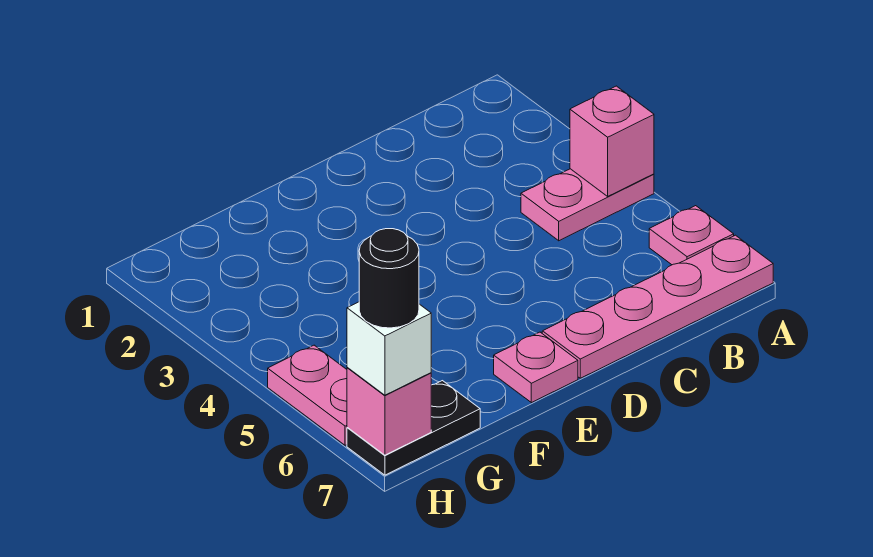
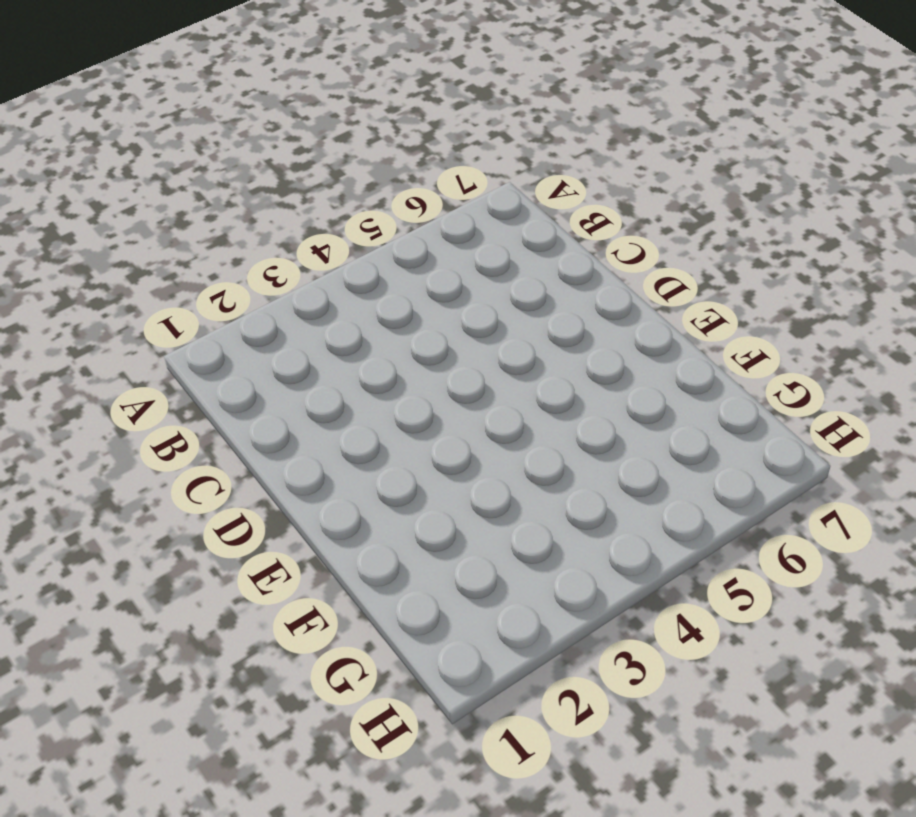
none -> pink 1x2 plate [521,169,654,241]
none -> pink 1x1 plate [649,206,734,265]

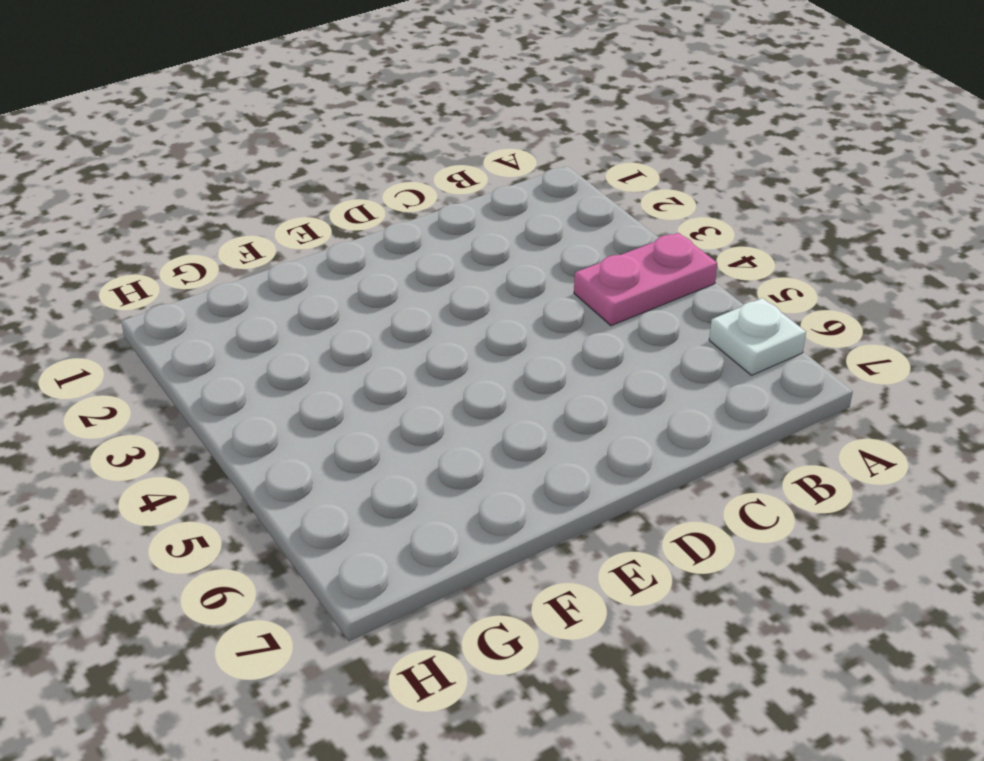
white 1x1 plate [709,298,806,375] -> pink 1x1 plate [649,206,734,265]
none -> pink 1x4 plate [542,235,773,378]
none -> pink 1x1 plate [494,332,578,403]

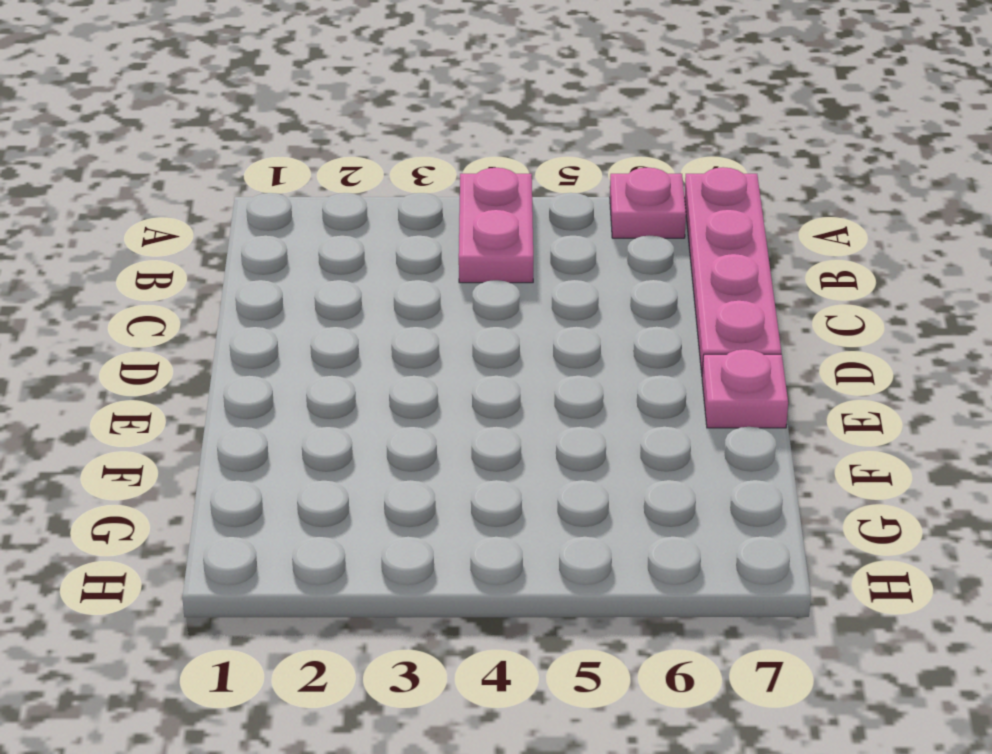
none -> black 1x2 plate [347,381,480,475]
none -> pink 1x2 plate [268,345,347,445]

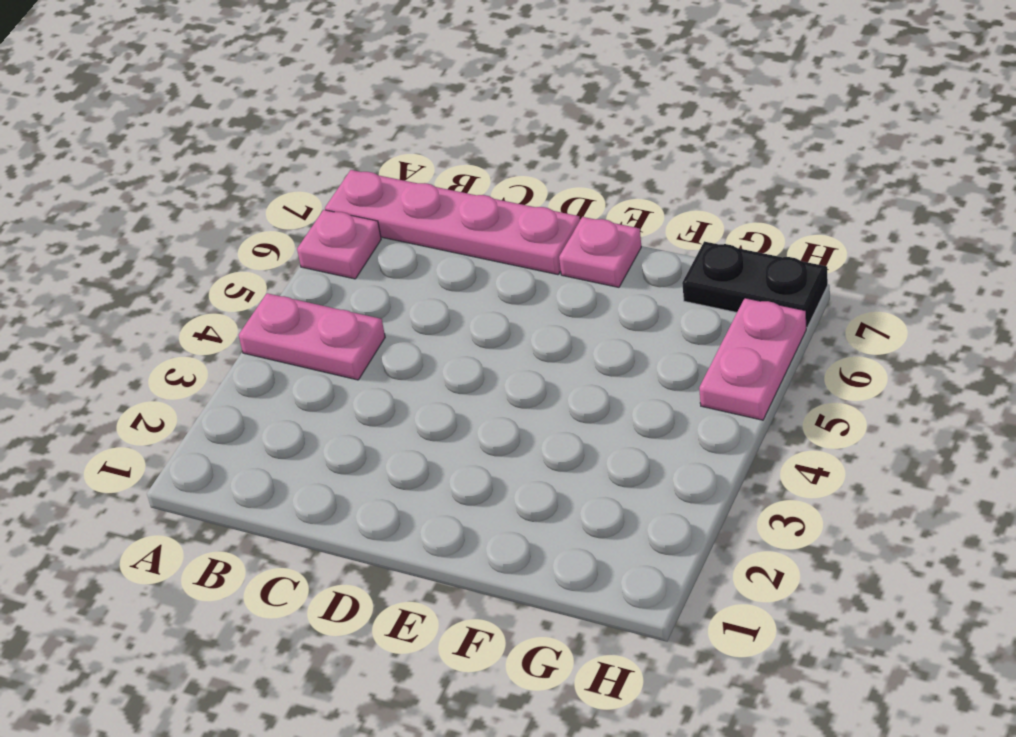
none -> pink 1x1 brick [570,86,654,196]
none -> pink 1x1 brick [347,368,431,455]

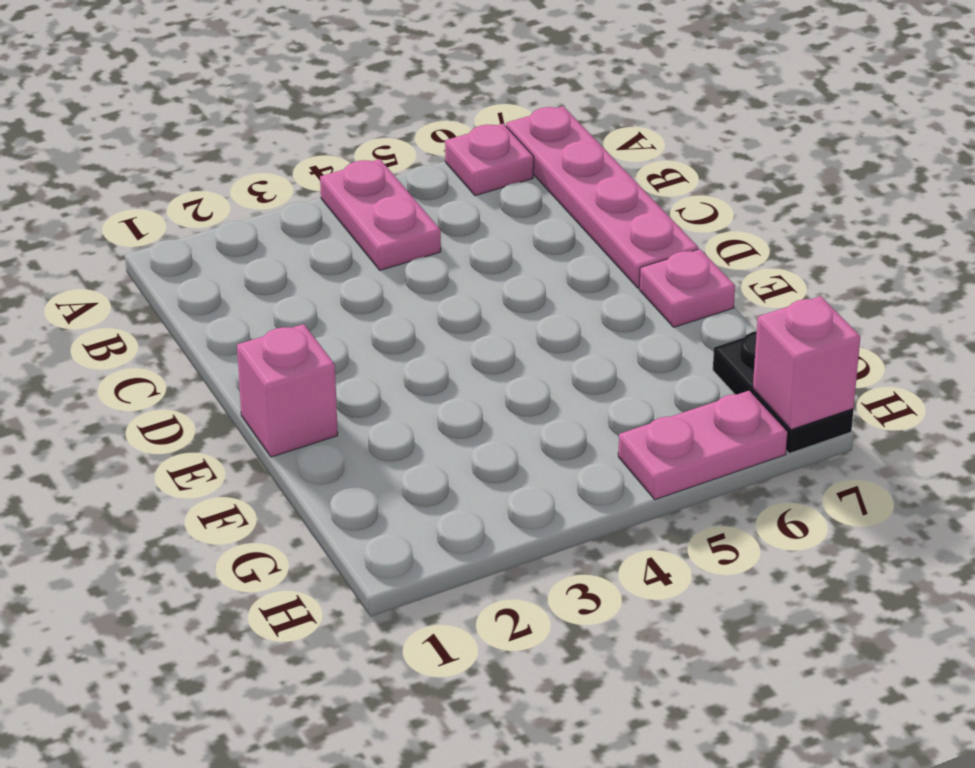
pink 1x1 brick [237,324,338,457] -> pink 1x1 brick moved to [570,86,654,196]
none -> white 1x1 brick [347,302,431,395]
none -> black 1x1 round brick [359,229,419,328]

